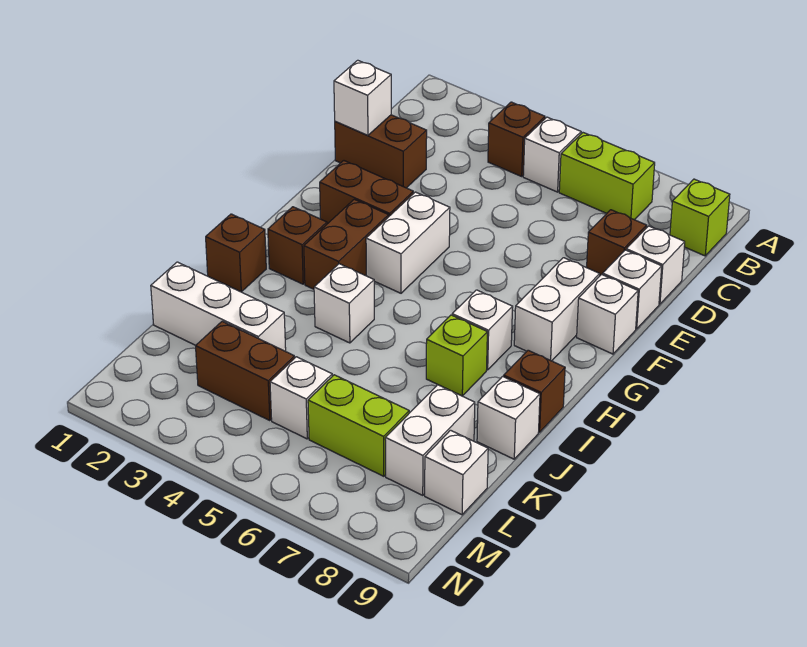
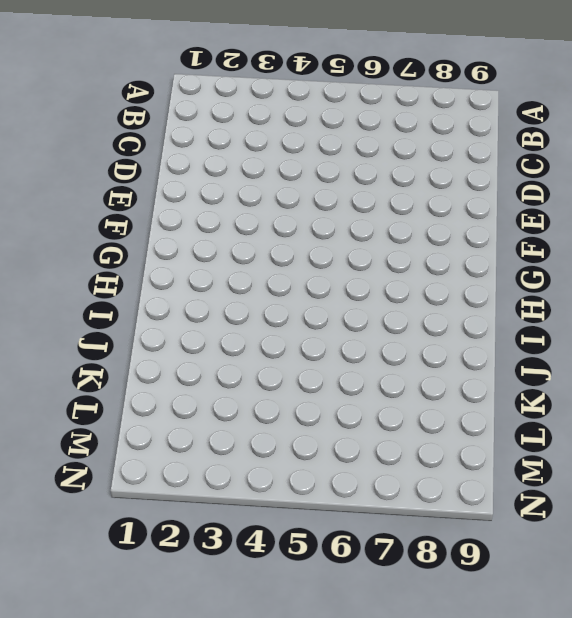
none -> brown 1x1 brick [488,102,545,176]
none -> white 1x1 brick [523,117,581,192]
none -> lime 1x2 brick [559,133,655,220]

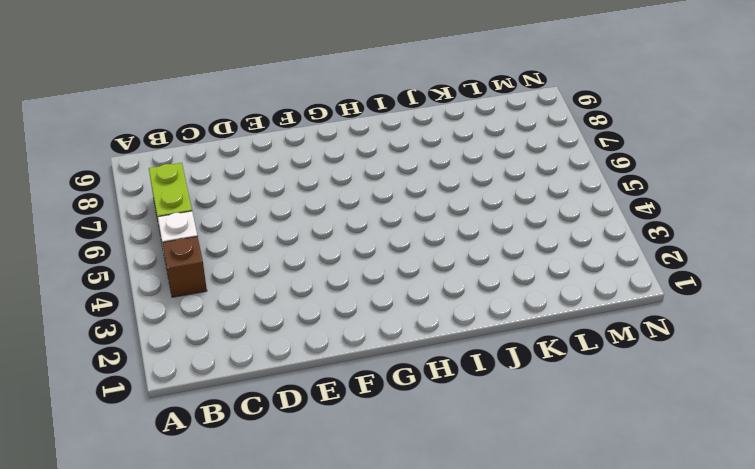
none -> lime 1x1 brick [670,179,730,256]
none -> brown 1x2 brick [335,115,427,188]
none -> brown 1x1 brick [587,210,647,275]

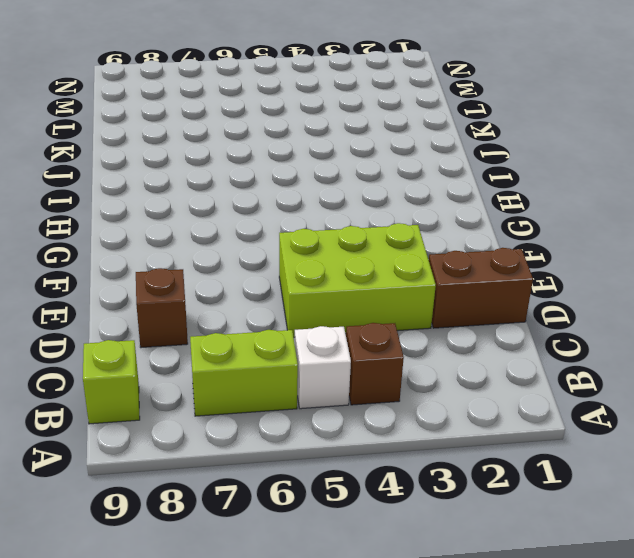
lime 2x3 brick [279,223,436,337] -> none
none -> white 1x1 brick [626,226,685,304]
none -> white 1x1 brick [603,250,662,329]
none -> brown 1x2 brick [320,161,413,224]

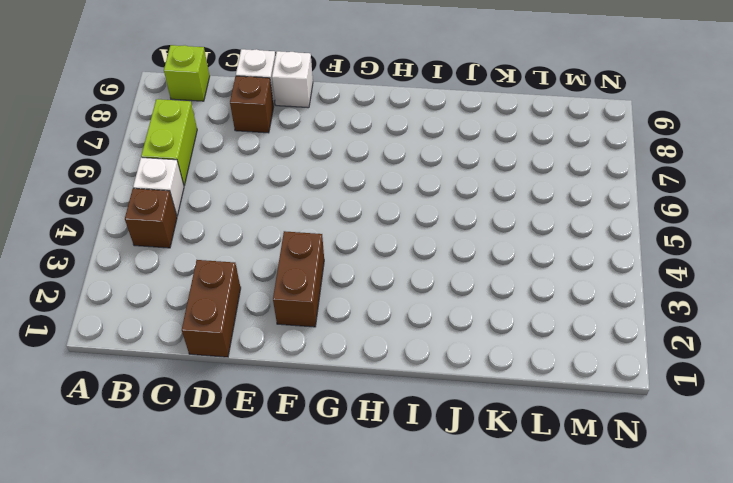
none -> white 1x2 brick [366,192,450,293]
none -> white 1x2 brick [514,258,600,361]
none -> white 1x1 brick [577,274,638,354]

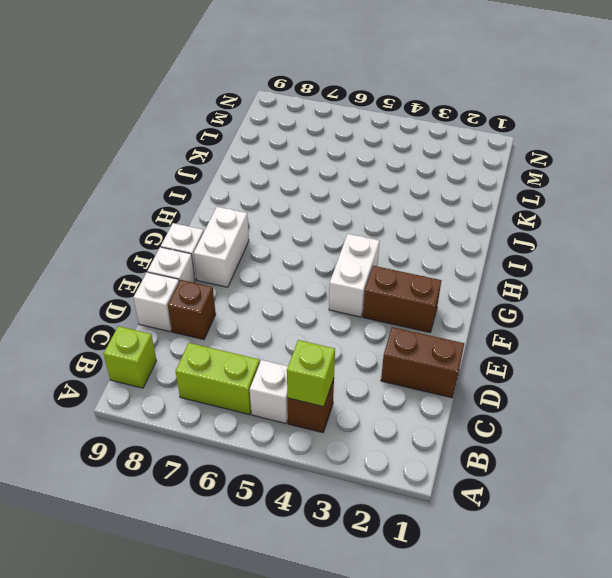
lime 1x1 brick [287,340,335,407] -> lime 1x1 brick moved to [426,315,487,396]
none -> brown 1x2 brick [304,199,389,289]
none -> brown 1x1 brick [268,207,327,284]
none -> white 1x1 brick [452,290,513,370]

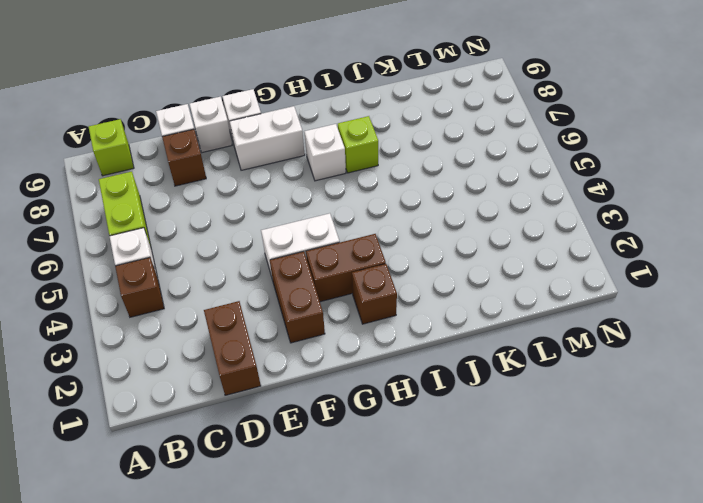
none -> brown 1x1 brick [206,214,266,292]
none -> white 1x1 brick [314,264,374,343]
none -> brown 1x1 brick [504,350,565,432]

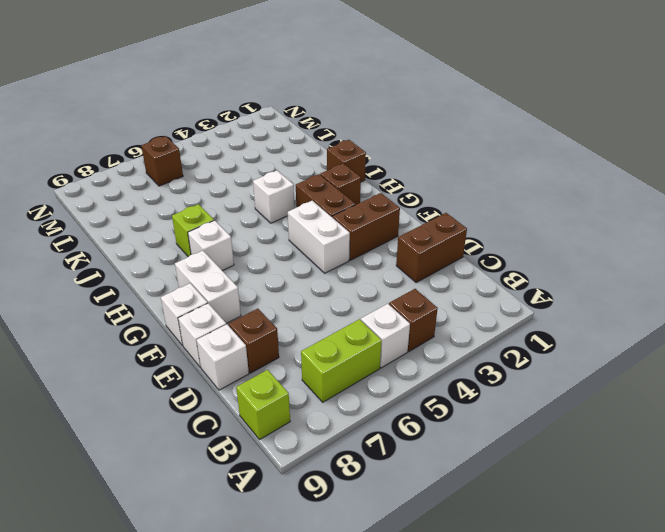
brown 1x1 brick [141,136,183,186] -> brown 1x1 brick moved to [504,350,565,432]
none -> white 1x1 brick [477,377,540,459]
none -> white 1x3 brick [151,262,286,351]
none -> white 1x2 brick [385,385,475,495]

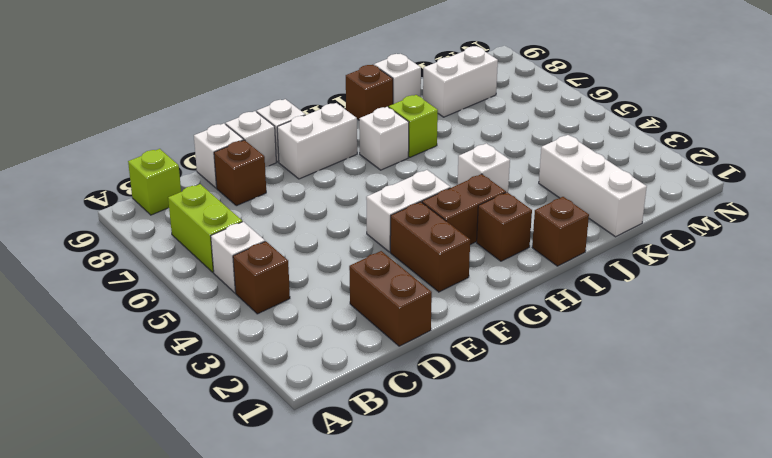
none -> brown 1x2 brick [196,321,295,421]
none -> white 1x1 brick [270,357,332,439]
none -> lime 1x2 brick [308,375,409,476]

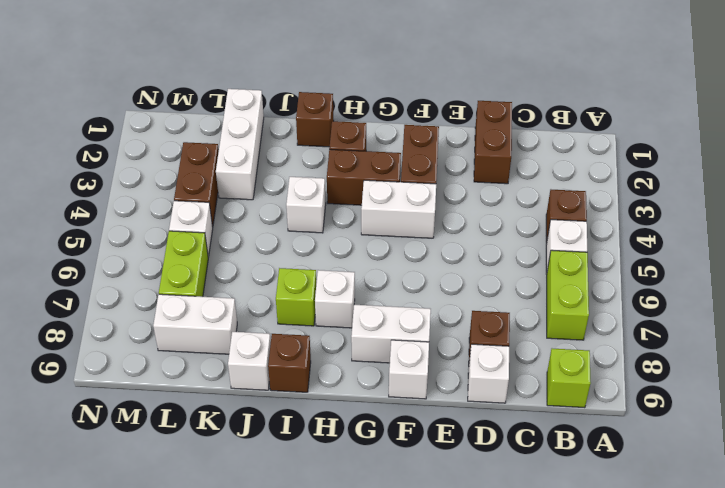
none -> white 1x1 brick [603,250,662,329]
none -> white 1x1 brick [425,430,488,515]
none -> white 1x1 brick [334,60,391,136]

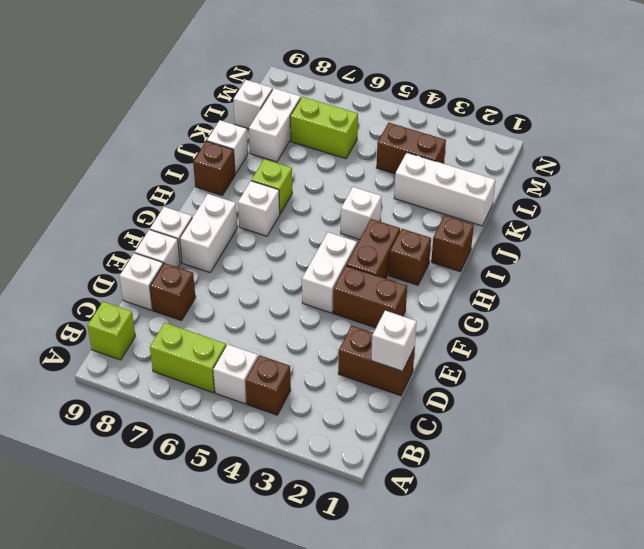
none -> white 1x1 brick [270,357,332,439]

